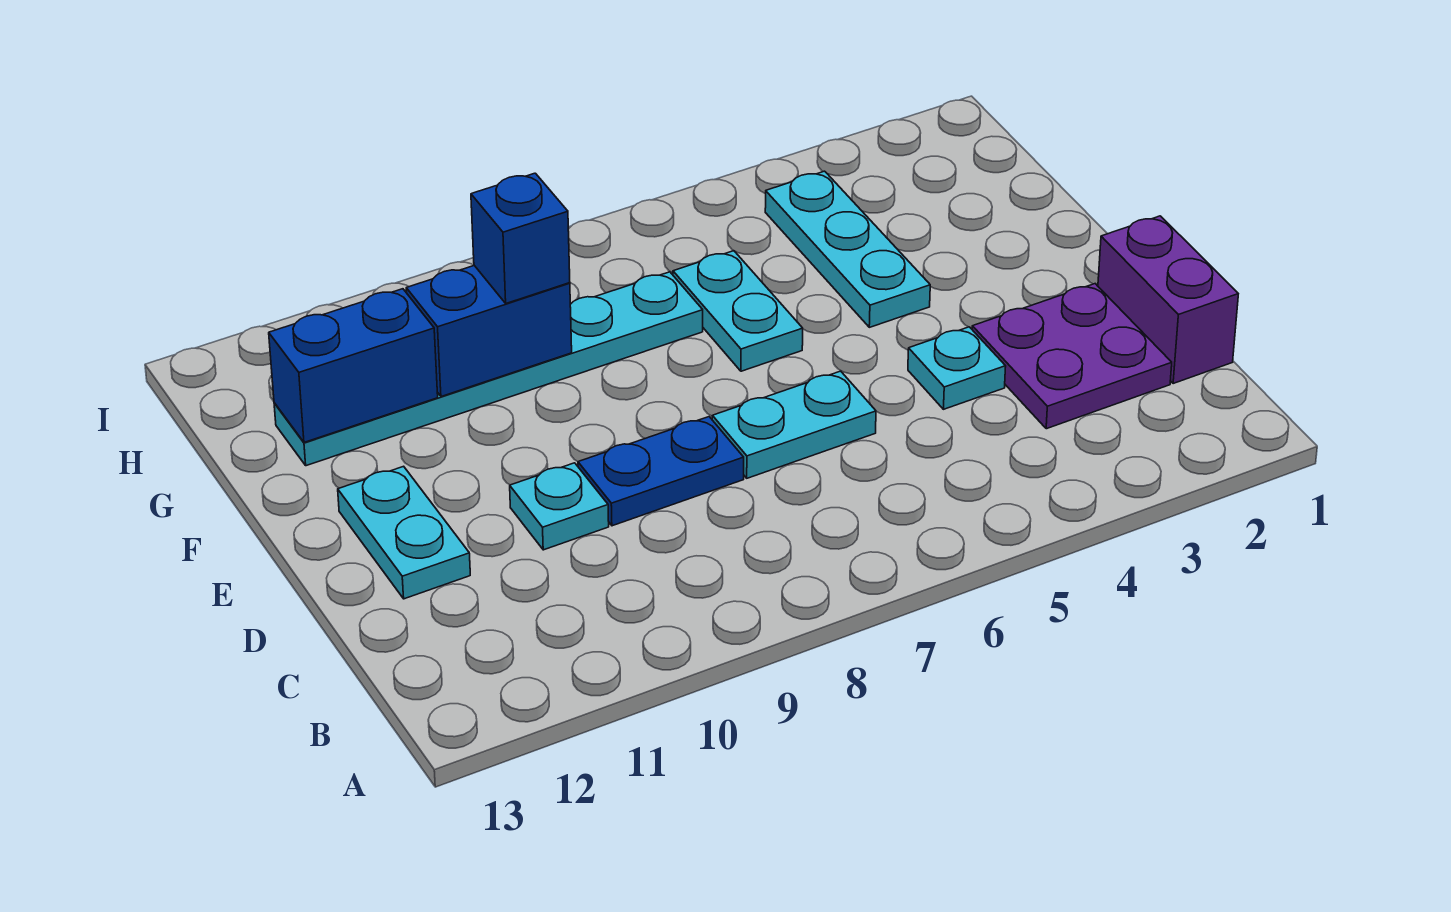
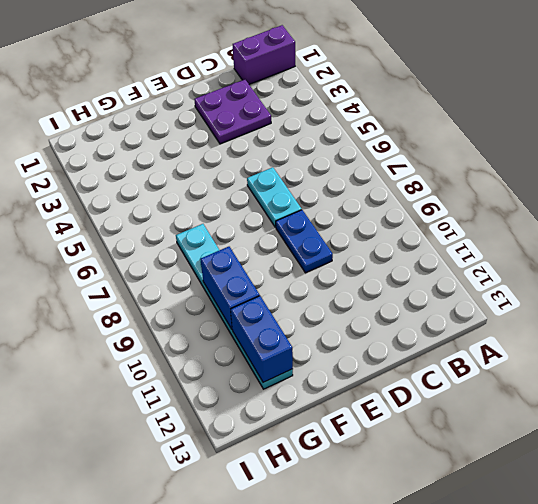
purple 1x2 brick [233,25,295,84] -> purple 1x2 brick moved to [1098,216,1238,384]
none -> cyan 1x1 plate [908,327,1006,409]
none -> cyan 1x1 plate [510,463,609,550]
none -> cyan 1x2 plate [338,466,470,599]

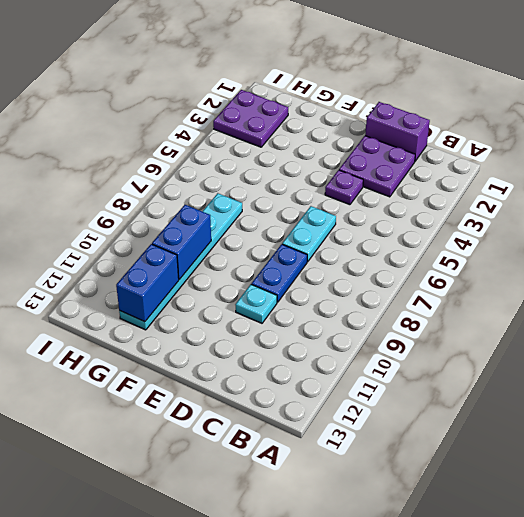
purple 1x1 plate [325,170,363,205] -> cyan 1x1 plate [908,327,1006,409]
purple 2x2 plate [213,90,288,147] -> none
none -> cyan 1x2 plate [338,466,470,599]
none -> cyan 1x3 plate [765,171,930,327]
none -> cyan 1x2 plate [673,251,803,371]

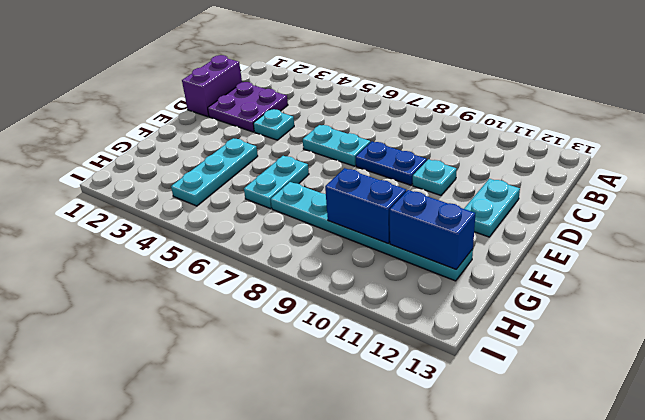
none -> blue 1x1 brick [471,173,570,303]

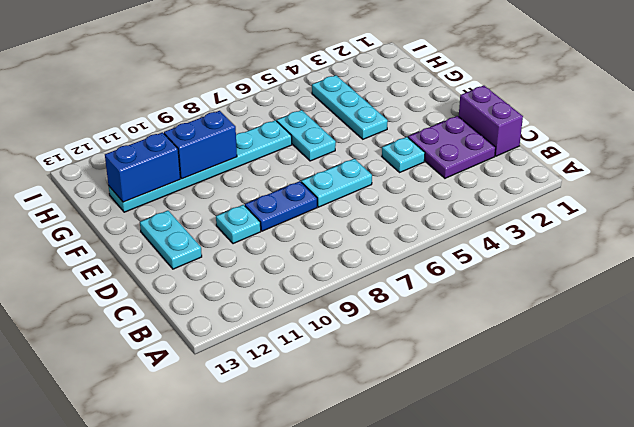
none -> blue 1x1 brick [471,173,570,303]

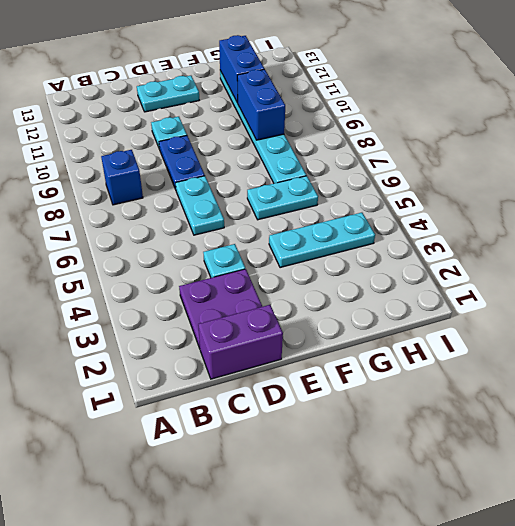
blue 1x1 brick [101,150,143,205] -> blue 1x1 brick moved to [471,173,570,303]

